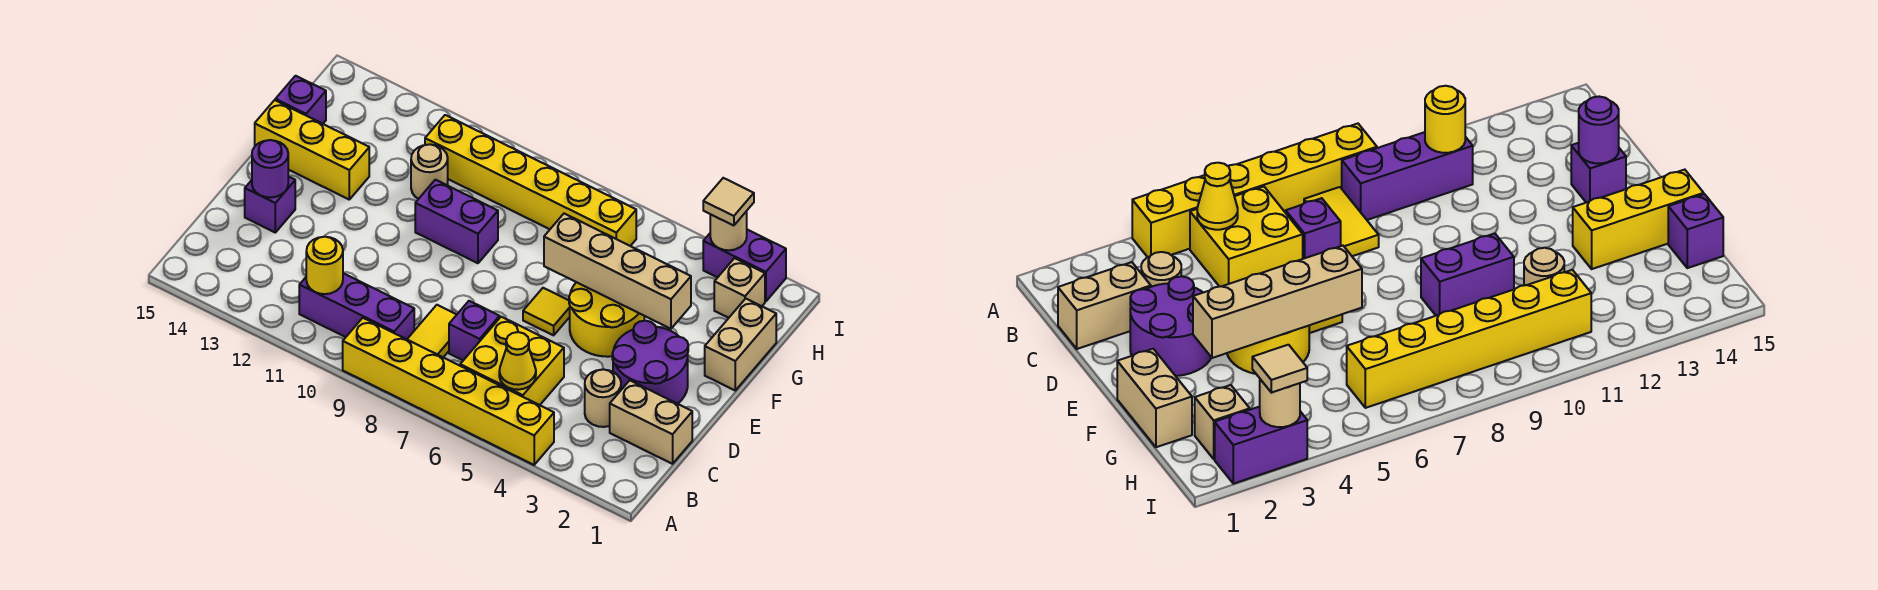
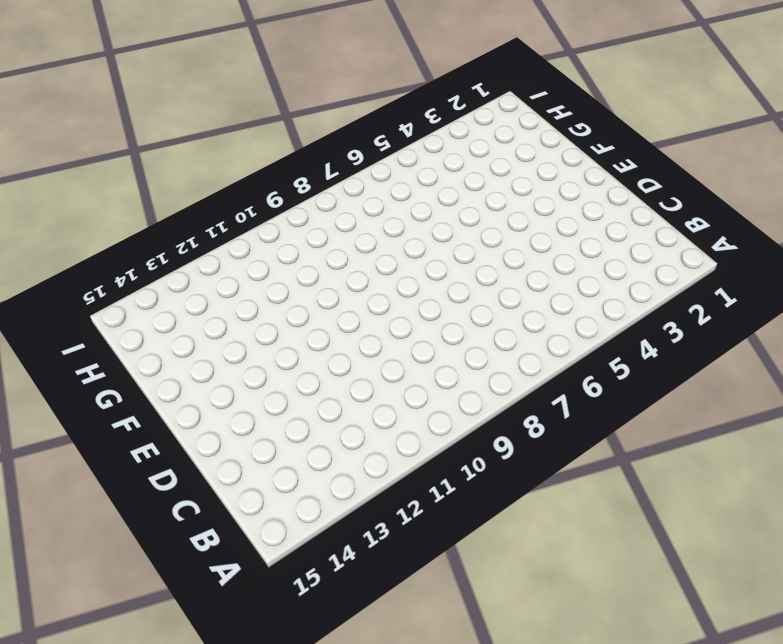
none -> yellow 1x6 brick [343,318,554,465]
none -> yellow 2x2 brick [460,317,564,405]
none -> yellow 1x2 tile [407,305,457,357]

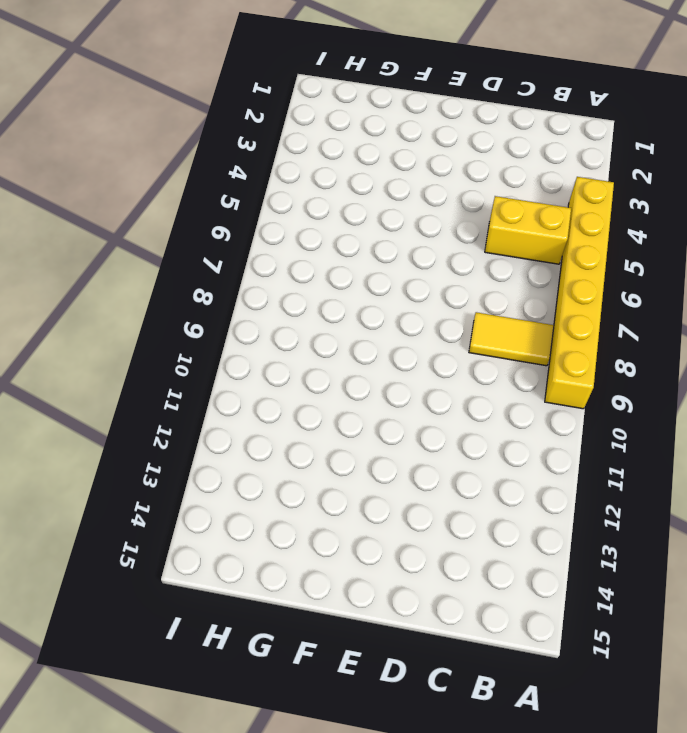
yellow 1x2 brick [485,196,571,264] -> yellow 2x2 brick [460,317,564,405]
none -> purple 1x3 brick [299,273,414,339]
none -> tan 1x2 brick [610,380,692,464]
none -> tan 1x1 round brick [585,369,621,427]

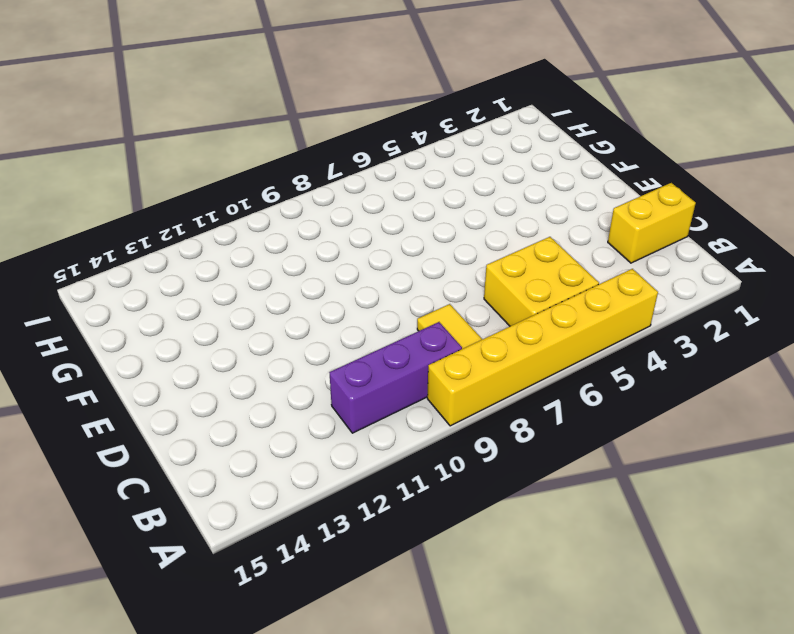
yellow 1x2 brick [608,183,696,263] -> tan 1x2 brick [610,380,692,464]
none -> tan 1x1 round brick [585,369,621,427]
none -> purple 1x1 brick [449,301,500,360]
none -> purple 2x2 round brick [612,321,688,404]

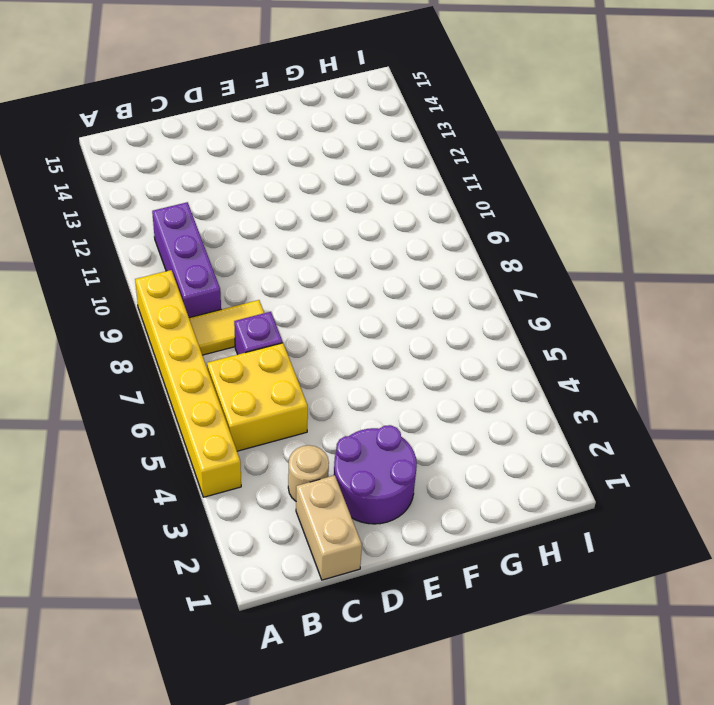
none -> purple 1x1 brick [245,177,295,232]
none -> yellow 2x2 round brick [569,282,644,357]
none -> yellow 1x1 tile [523,288,570,335]

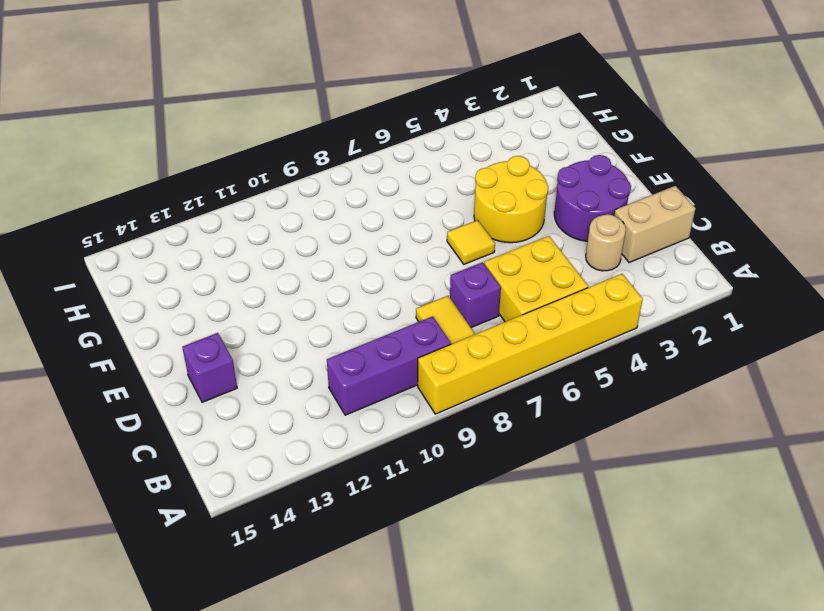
none -> tan 1x2 brick [705,299,776,390]
none -> purple 1x2 brick [415,180,498,263]
none -> yellow 1x3 brick [255,100,369,199]

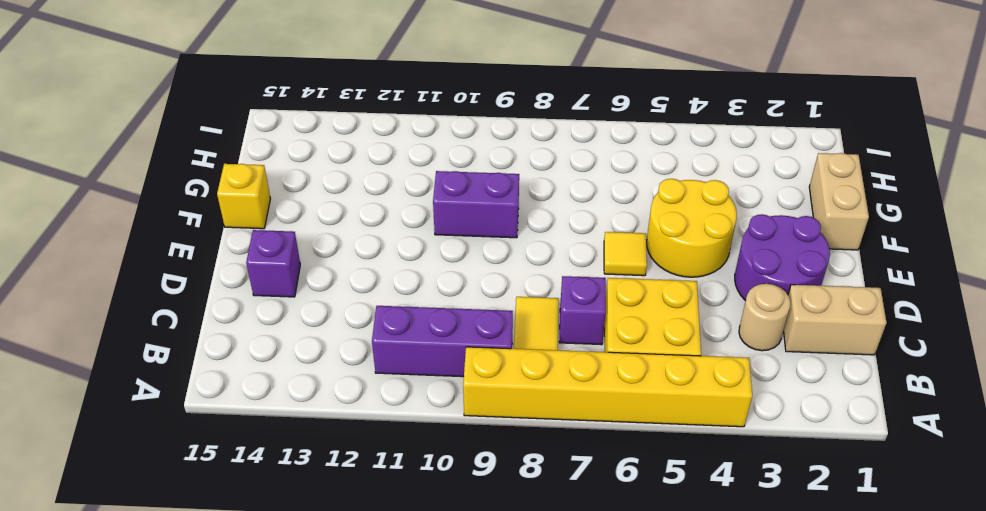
yellow 1x1 brick [217,164,270,229] -> yellow 1x3 brick [255,100,369,199]
none -> tan 1x1 round brick [411,144,448,199]
none -> purple 1x1 brick [275,76,326,124]
none -> tan 1x1 brick [714,258,765,318]

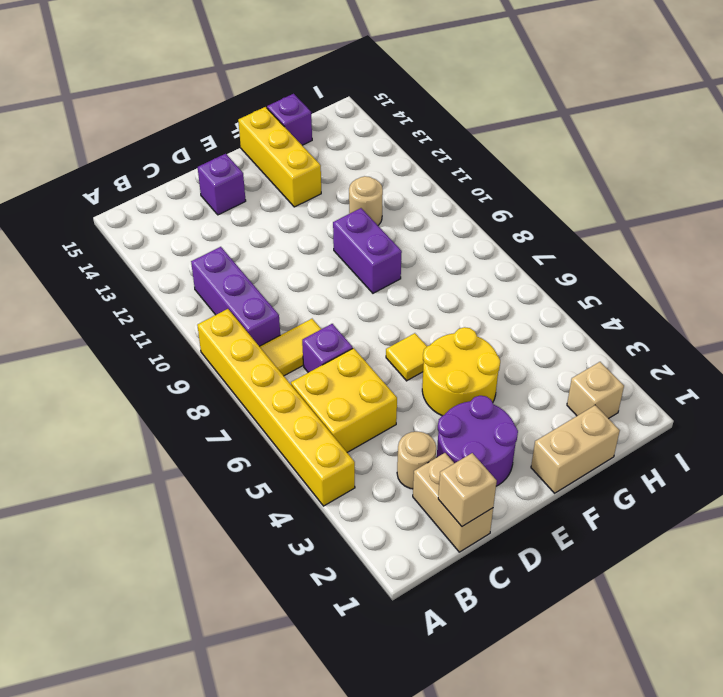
tan 1x1 brick [438,453,497,526] -> none
none -> yellow 1x6 brick [425,115,636,246]
none -> purple 1x2 brick [703,230,786,301]
none -> yellow 1x1 cone [499,332,536,390]

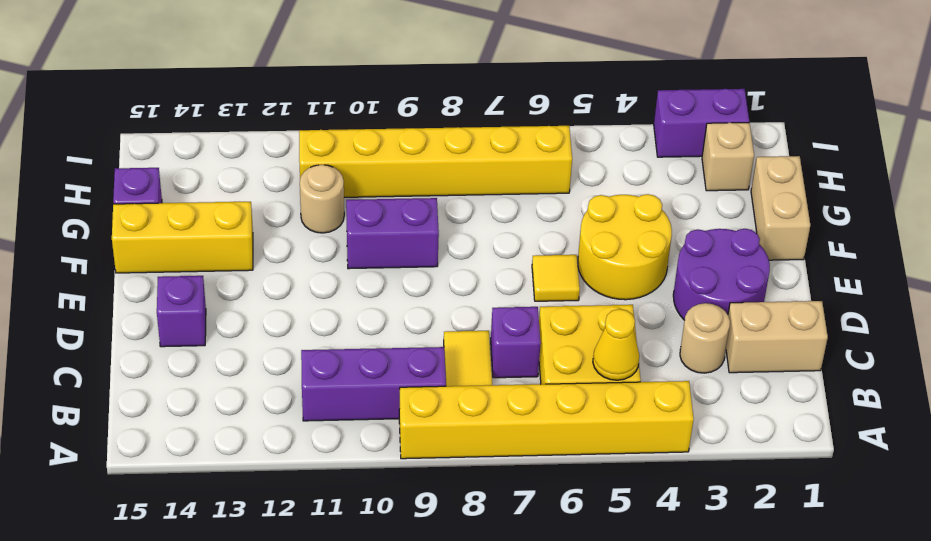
none -> yellow 1x1 round brick [306,237,343,294]
none -> purple 1x1 round brick [252,140,288,197]
none -> tan 1x4 brick [544,214,691,329]

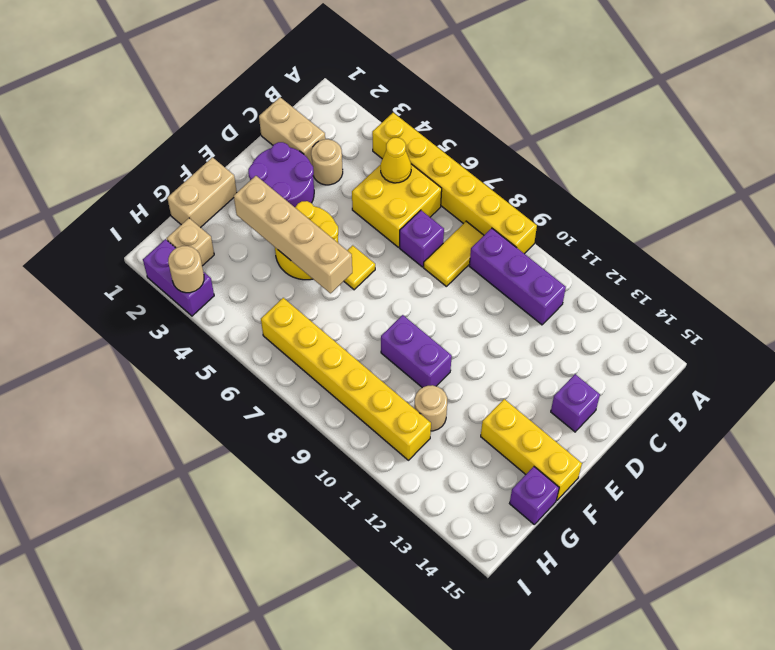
none -> yellow 1x1 round brick [306,237,343,294]
none -> purple 1x1 round brick [252,140,288,197]
none -> tan 1x1 tile [703,178,754,226]

